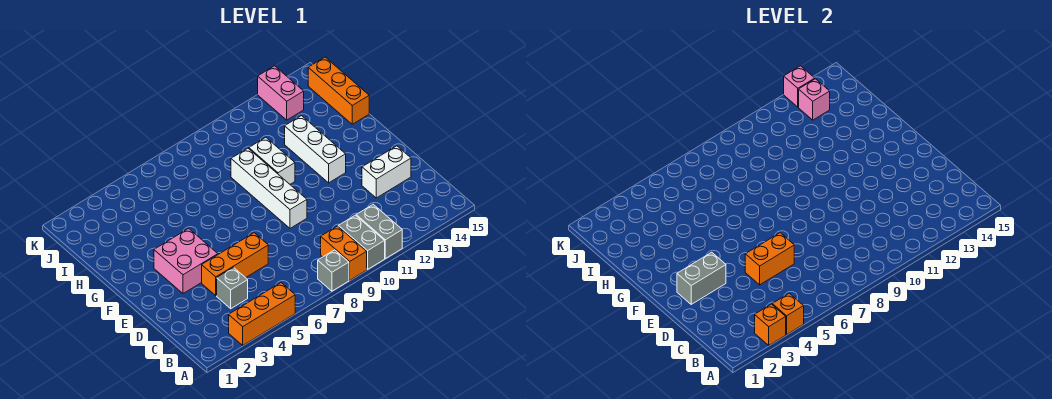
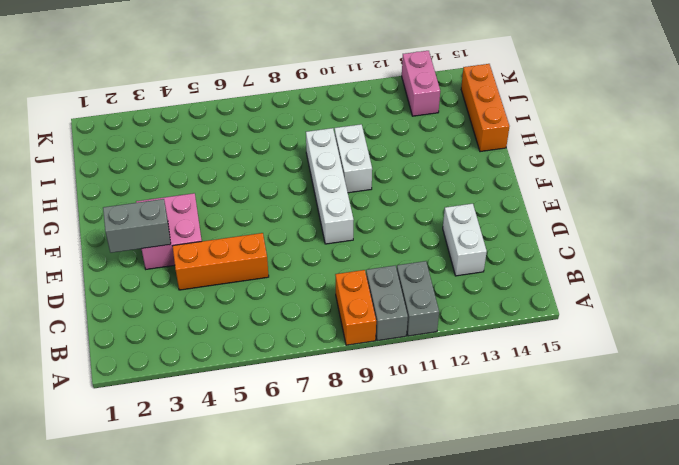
white 1x2 brick [443,204,487,276] -> white 1x2 brick turned to [362,146,411,198]
none -> orange 1x3 brick [229,283,295,345]
none -> grey 1x1 brick [318,250,349,291]
none -> grey 1x1 brick [217,267,248,309]

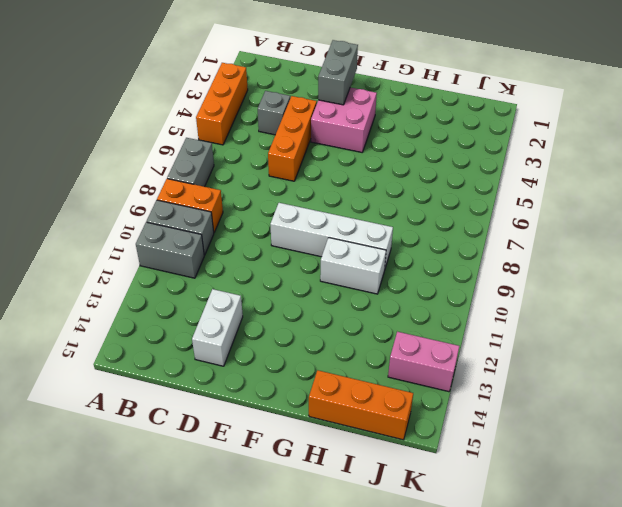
grey 1x2 brick [167,138,214,187] -> grey 1x1 brick [318,250,349,291]
none -> white 1x3 brick [285,116,346,183]
none -> orange 1x1 brick [755,304,786,345]
none -> orange 1x1 brick [772,293,804,335]

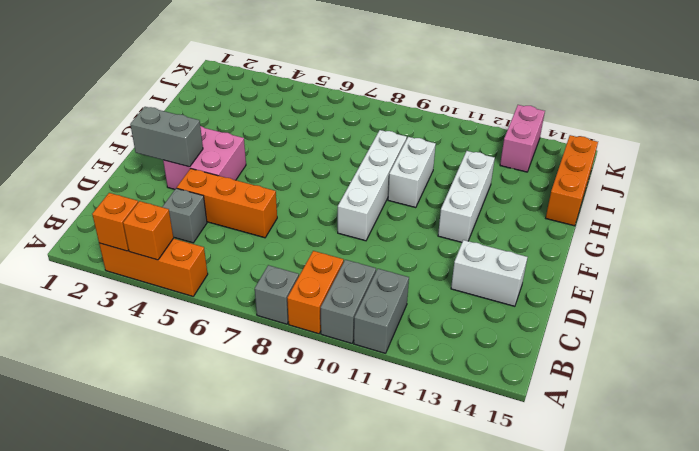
none -> orange 1x2 brick [745,233,794,285]
none -> pink 1x1 brick [799,79,830,120]
none -> pink 1x1 brick [784,66,815,107]

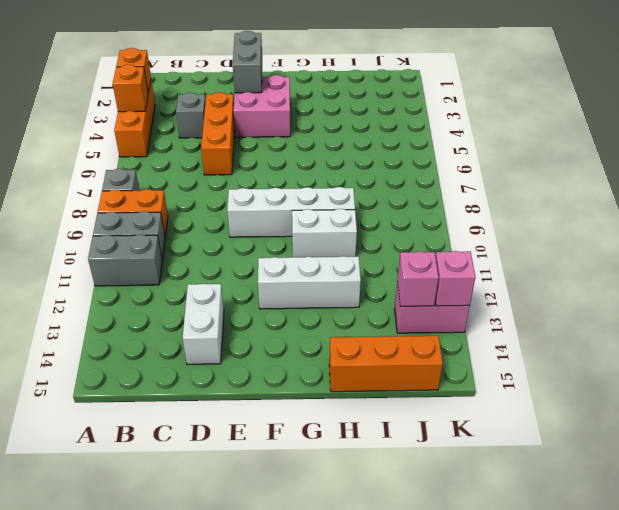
none -> orange 1x2 brick [745,233,794,285]

